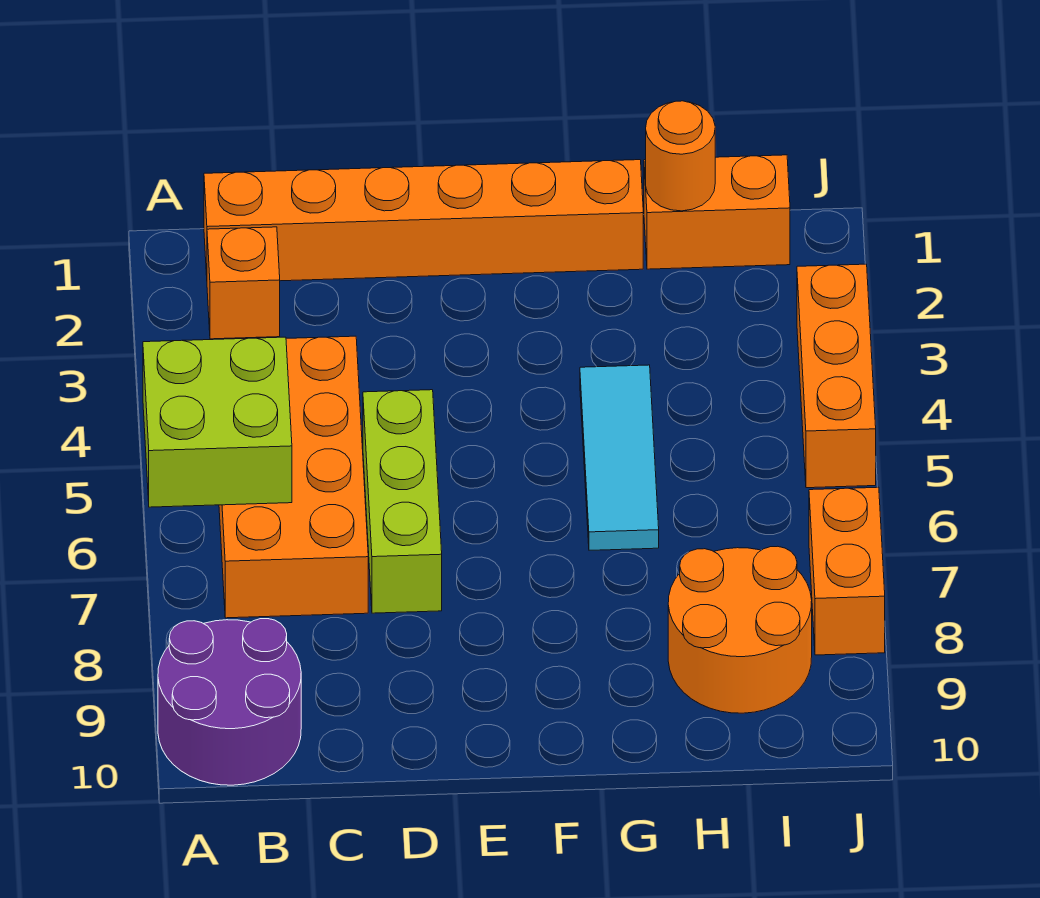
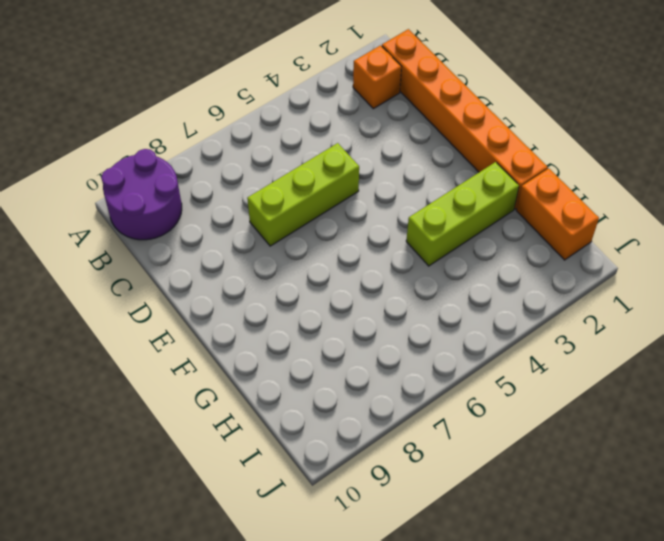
lime 1x3 brick [406,162,519,266] -> cyan 1x3 tile [580,365,659,550]
none -> orange 2x4 brick [219,336,368,618]
none -> orange 2x2 round brick [668,546,812,713]
none -> orange 1x3 brick [797,264,876,488]

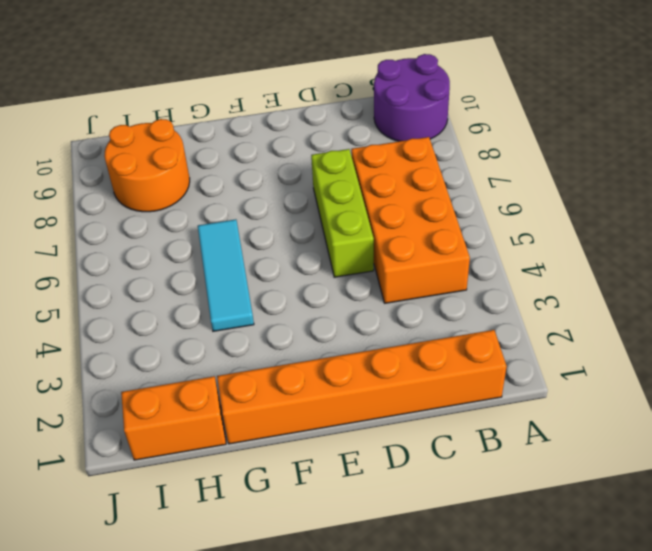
none -> orange 1x1 brick [207,227,280,339]
none -> orange 1x3 brick [797,264,876,488]
none -> orange 1x2 brick [809,487,885,655]

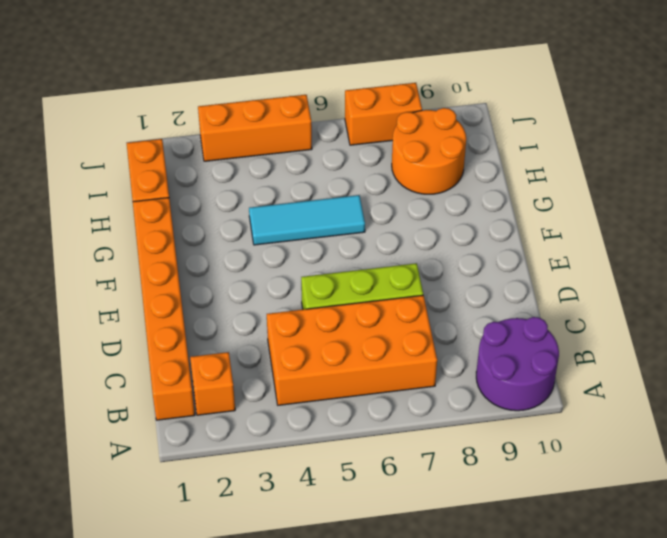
none -> lime 2x2 brick [143,337,292,507]
none -> orange 1x1 round brick [646,101,715,211]

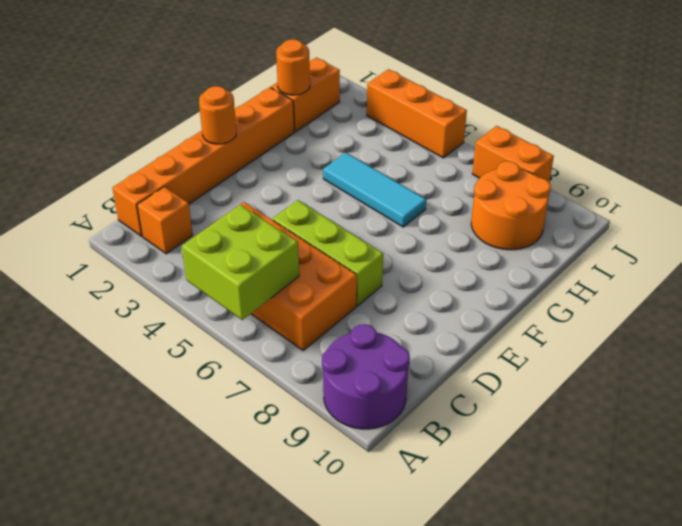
orange 1x1 round brick [199,86,236,144] -> none

